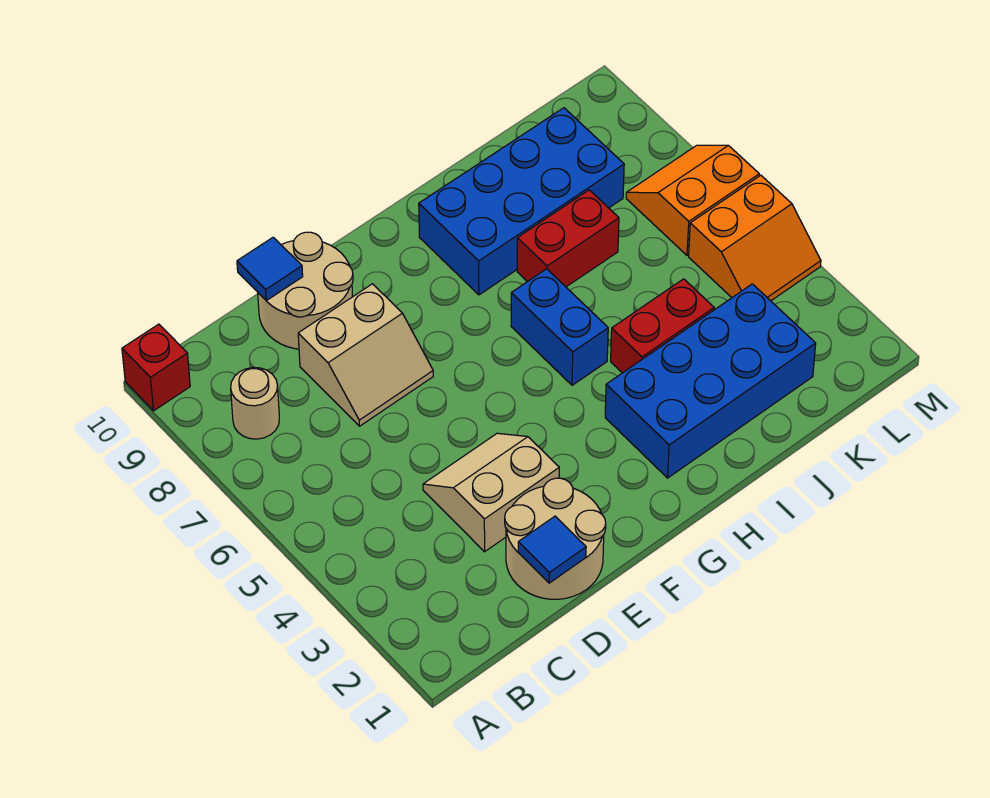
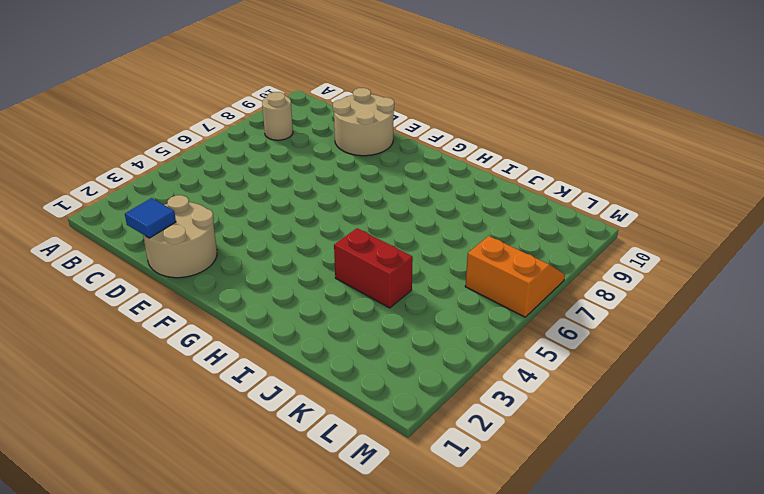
none -> red 1x1 brick [122,324,190,411]
none -> tan 2x2 slope [423,433,559,552]
none -> tan 2x2 slope [298,284,433,426]

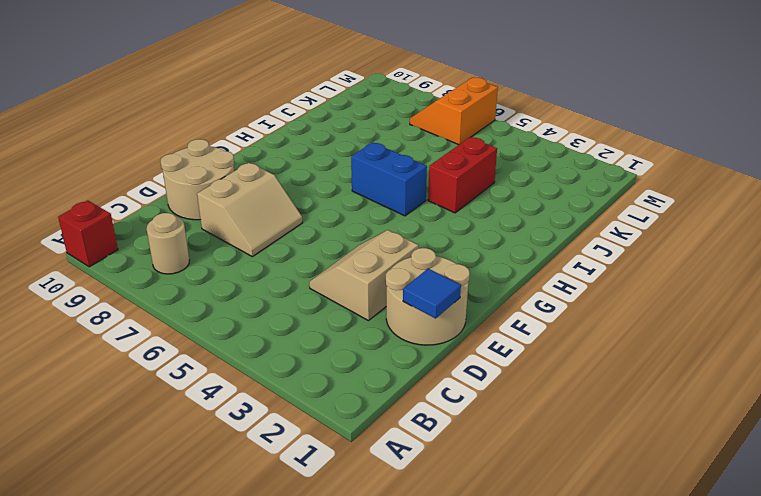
none -> blue 2x4 brick [605,284,816,478]
none -> blue 2x4 brick [419,108,624,295]
none -> red 1x2 brick [517,190,619,287]

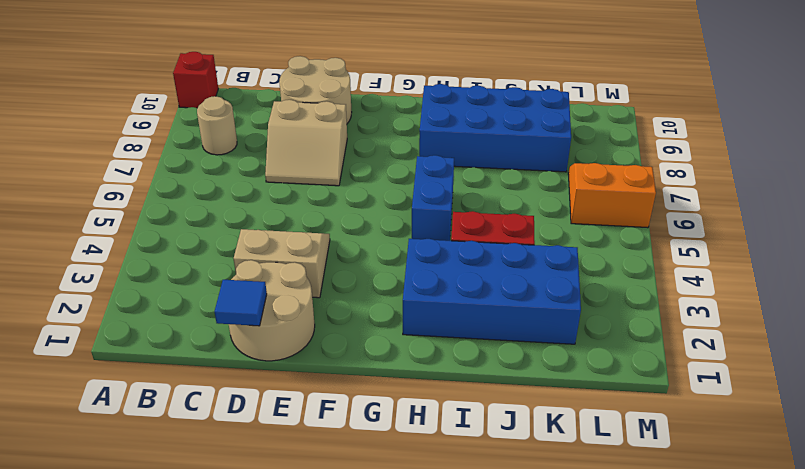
none -> red 1x2 brick [517,190,619,287]
none -> orange 2x2 slope [689,175,821,301]
none -> blue 1x1 tile [237,237,303,301]

